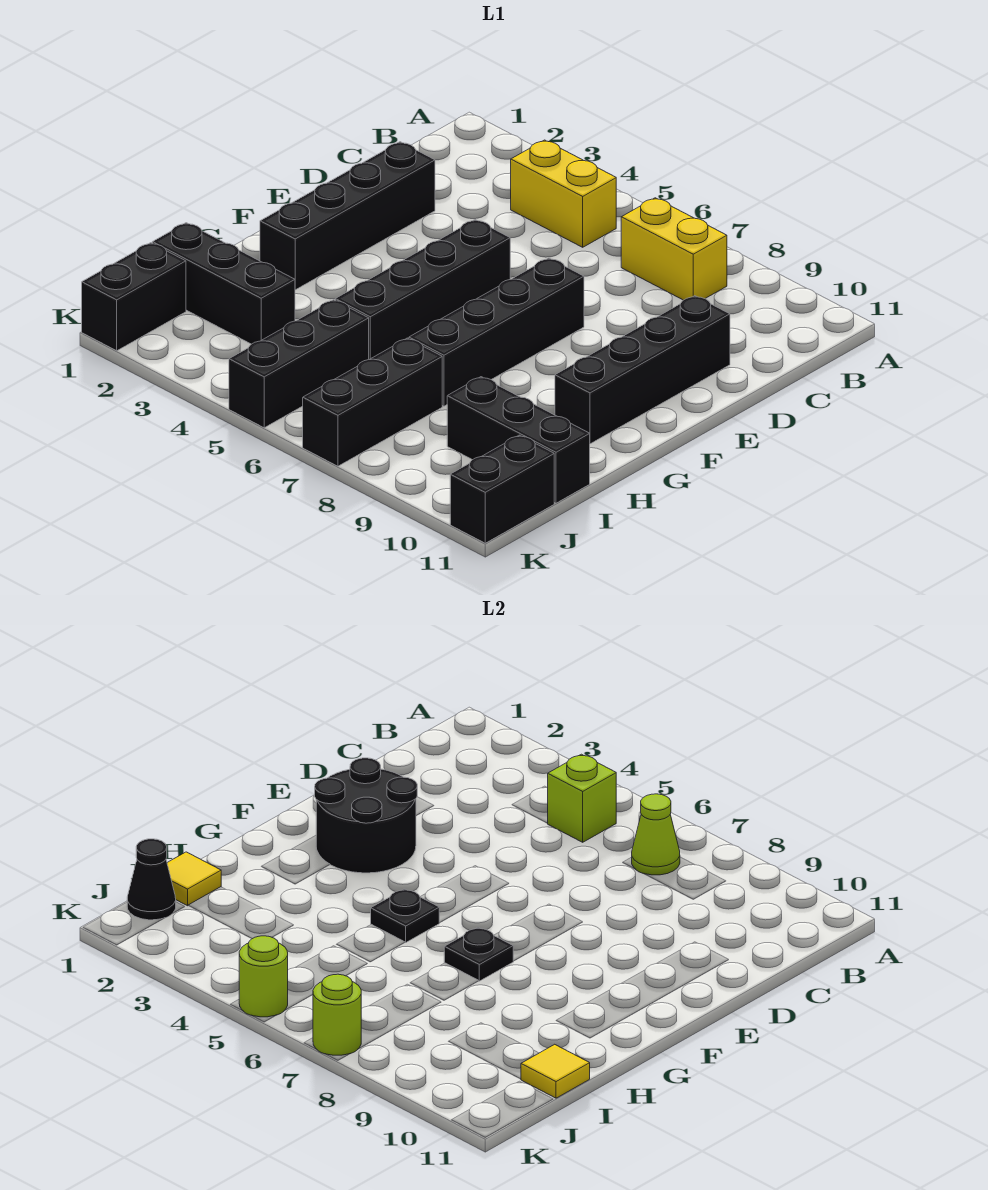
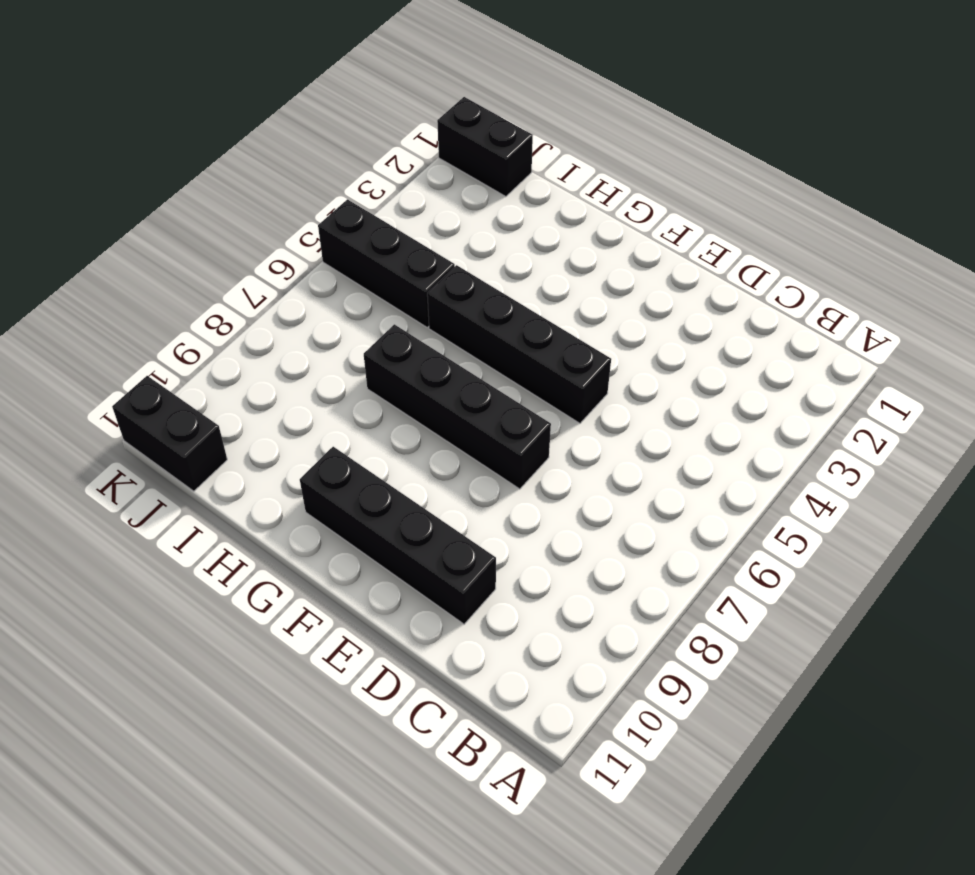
none -> yellow 1x2 brick [511,140,616,247]
none -> yellow 1x2 brick [621,198,727,300]
none -> black 1x4 brick [260,142,435,290]

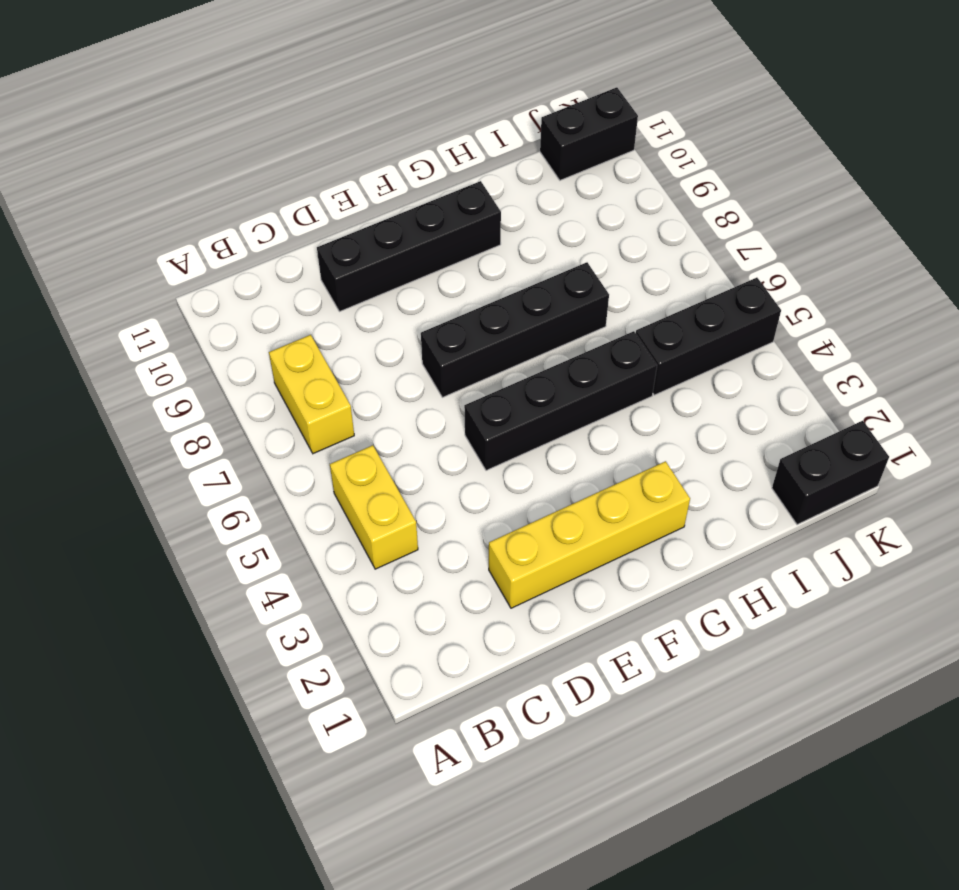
yellow 1x4 brick [489,461,690,608] -> black 1x4 brick [260,142,435,290]
none -> black 1x3 brick [152,223,295,344]
none -> black 1x3 brick [303,338,442,466]
none -> black 1x3 brick [447,377,590,503]

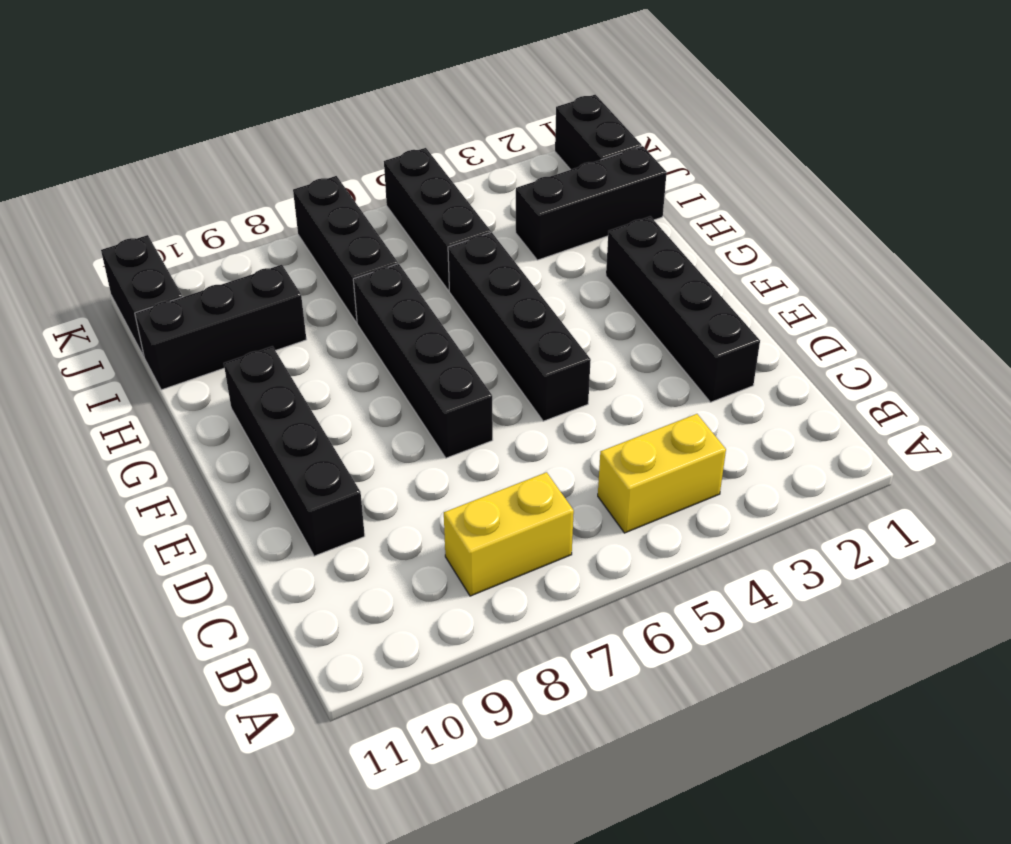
none -> lime 1x1 brick [548,754,616,842]
none -> lime 1x1 cone [632,794,680,875]
none -> black 2x2 round brick [315,758,417,873]

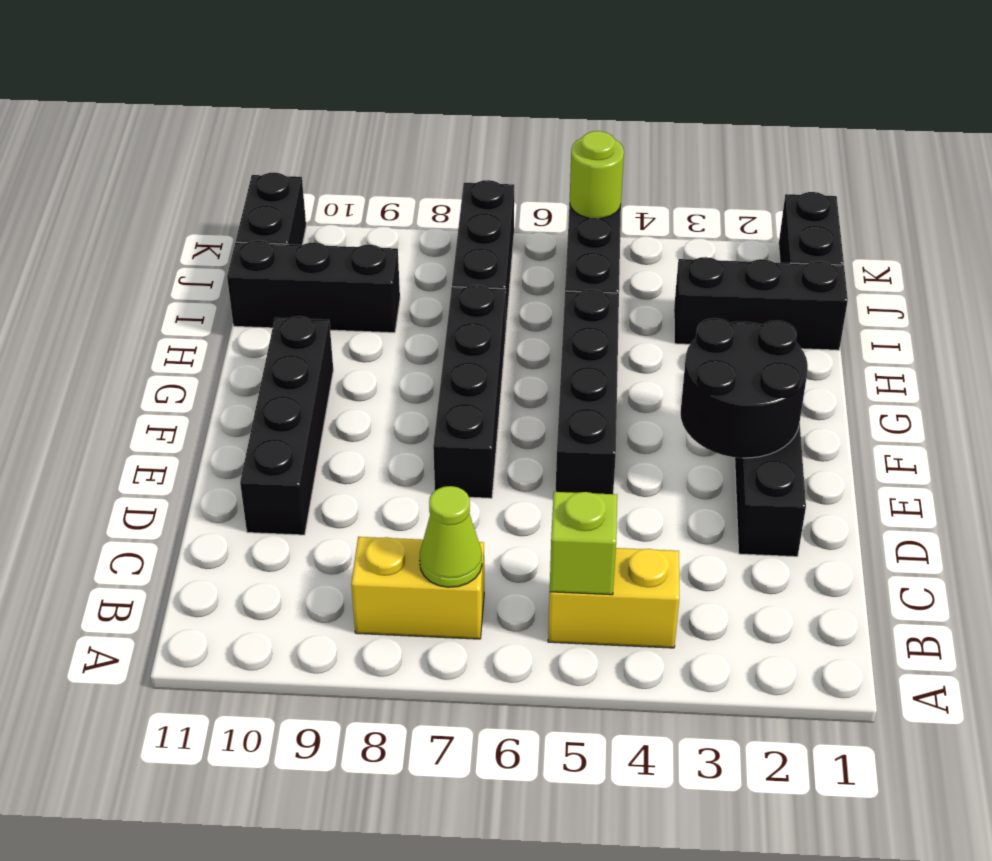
none -> black 1x1 plate [371,889,439,942]
none -> black 1x1 plate [444,927,513,981]
none -> yellow 1x1 tile [167,852,221,906]

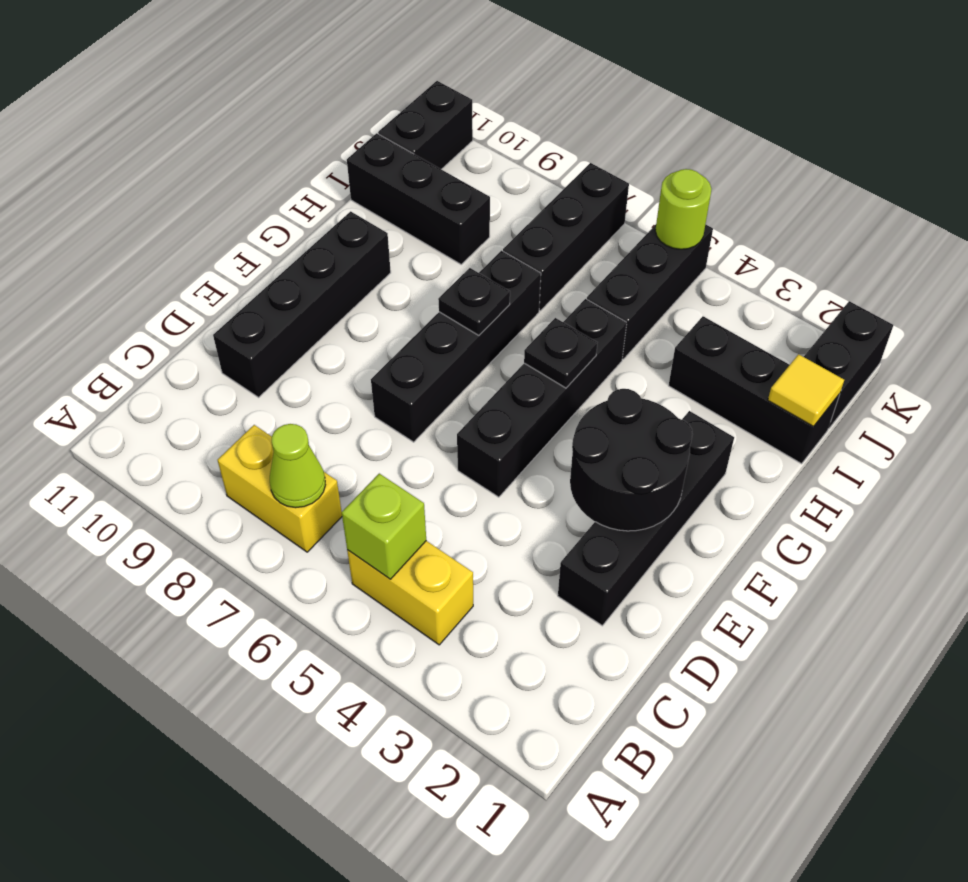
none -> yellow 1x1 tile [521,1044,590,1098]
none -> black 1x1 cone [127,839,176,920]
none -> lime 1x1 round brick [313,974,361,1055]

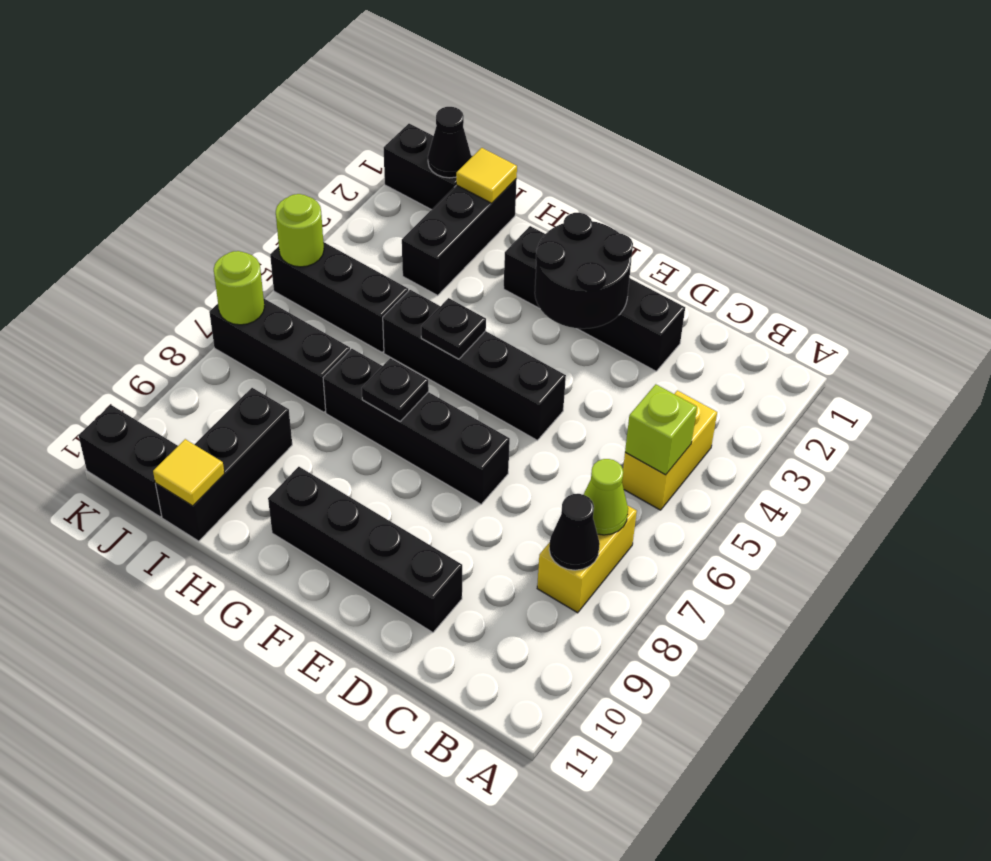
black 1x1 cone [549,494,600,570] -> none

